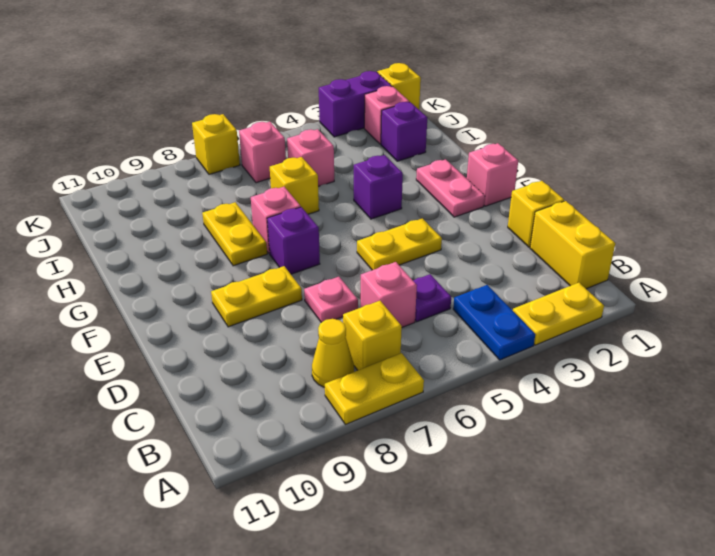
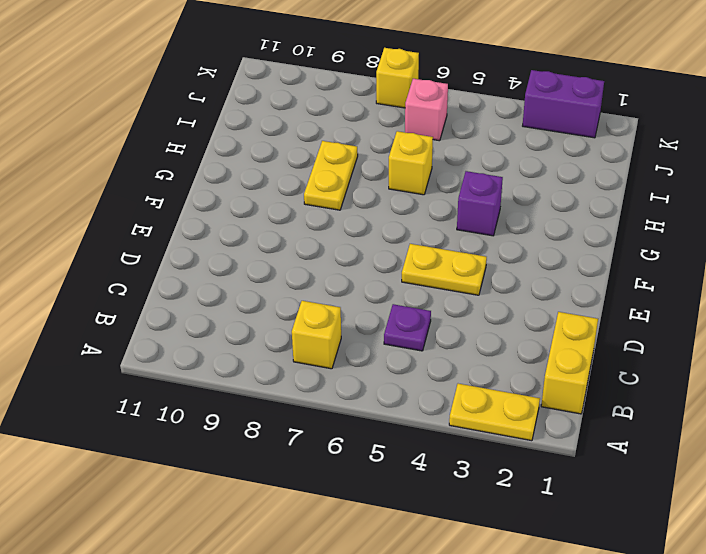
none -> blue 1x2 plate [453,285,535,360]
none -> yellow 1x2 plate [325,353,424,425]
none -> yellow 1x1 cone [312,319,354,387]

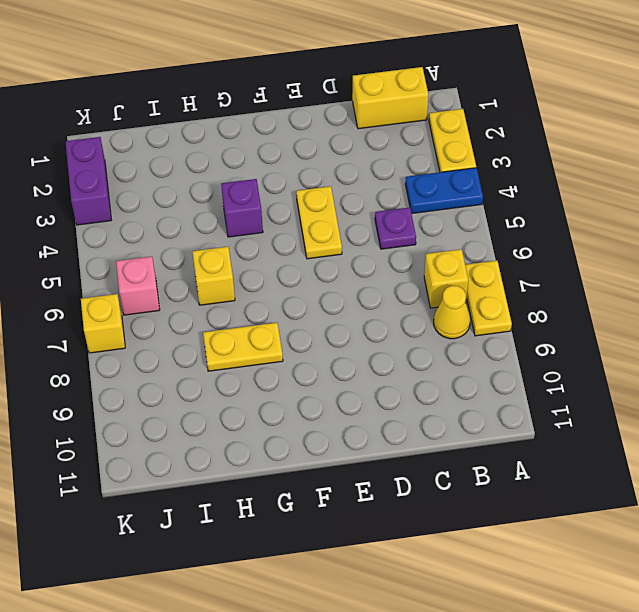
none -> pink 1x1 brick [361,262,417,327]
none -> yellow 1x1 brick [508,181,564,247]
none -> pink 1x1 plate [304,277,358,323]

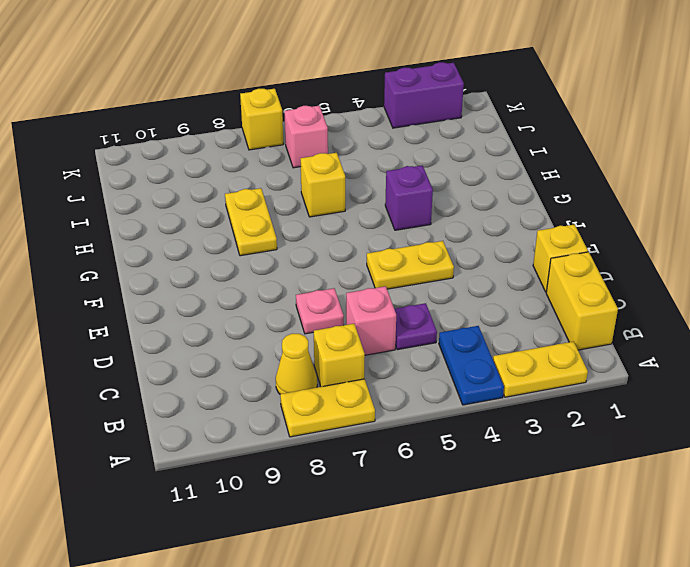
none -> yellow 1x2 plate [211,266,302,327]
none -> pink 1x1 brick [467,143,518,206]
none -> pink 1x2 plate [416,159,485,217]

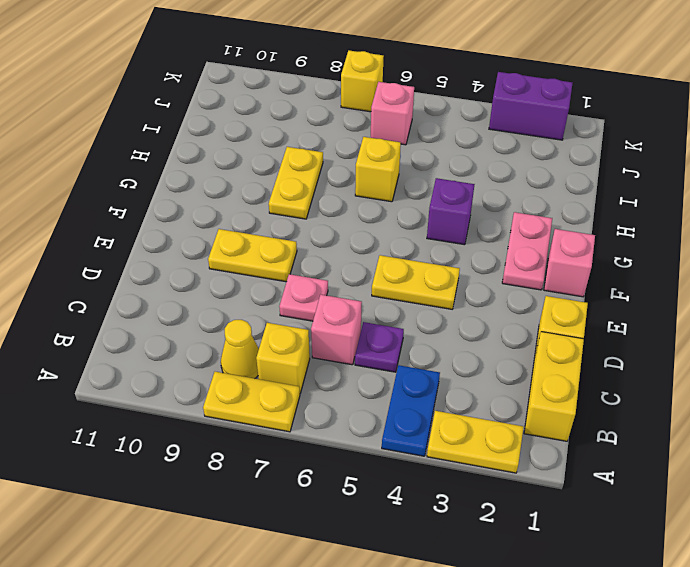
none -> purple 1x1 brick [267,207,320,274]
none -> pink 1x1 brick [251,187,301,254]
none -> purple 1x1 brick [381,102,427,161]

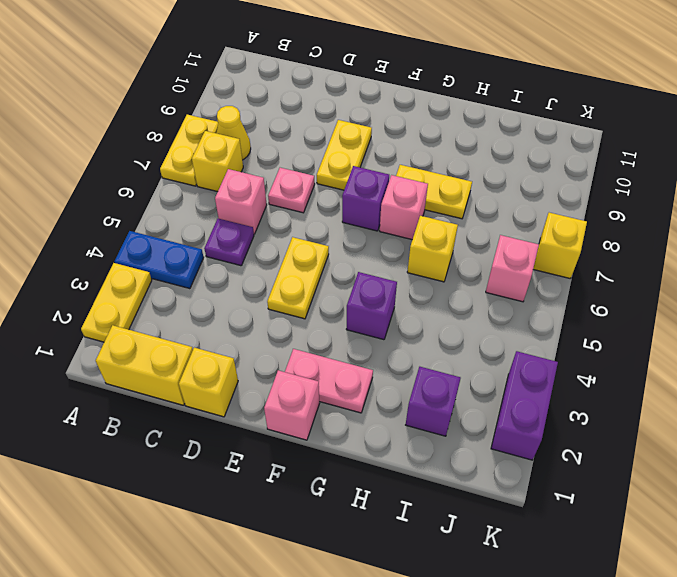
none -> pink 1x1 brick [287,129,334,187]
none -> pink 1x1 brick [364,86,409,144]
none -> yellow 1x1 brick [377,63,421,109]

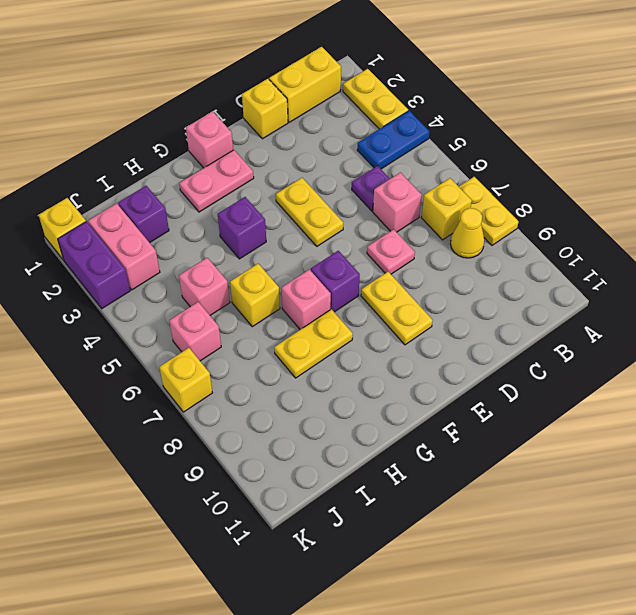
pink 1x2 brick [88,203,160,290] -> pink 1x1 brick [364,86,409,144]

